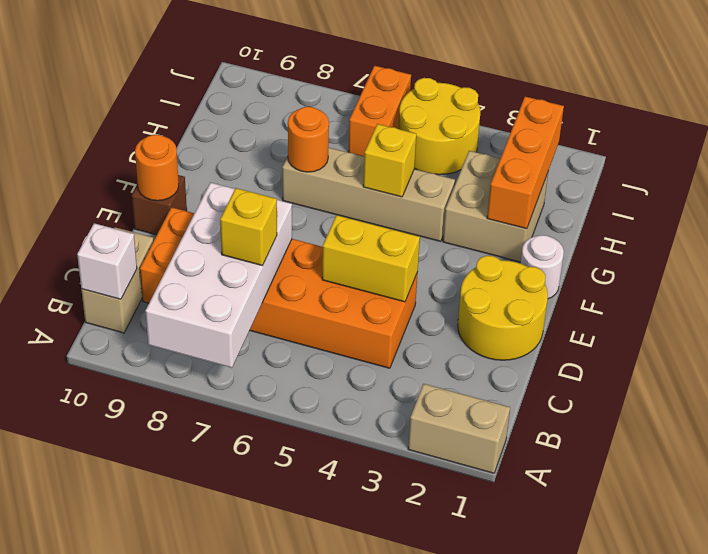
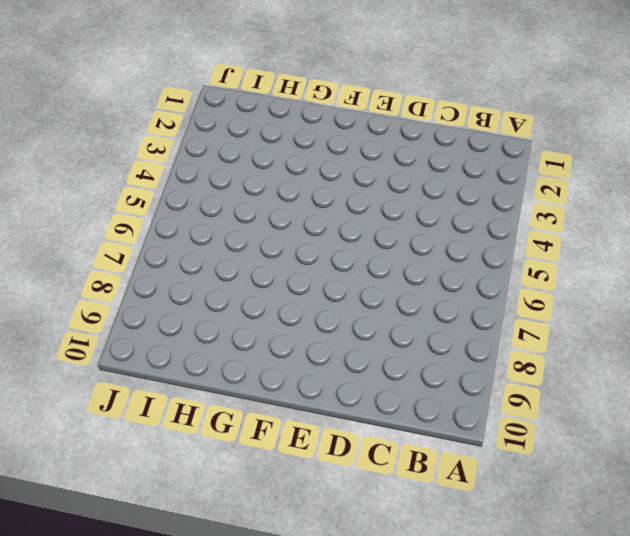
none -> tan 1x2 brick [408,384,510,473]
none -> tan 1x2 brick [81,227,154,333]
none -> orange 2x6 brick [140,207,418,368]

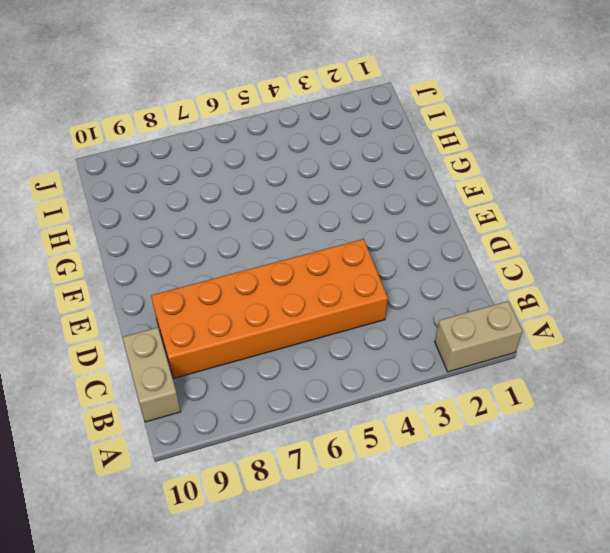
none -> yellow 2x2 round brick [458,256,548,360]
none -> brown 1x1 brick [132,175,187,235]
none -> white 1x1 round brick [521,235,564,299]

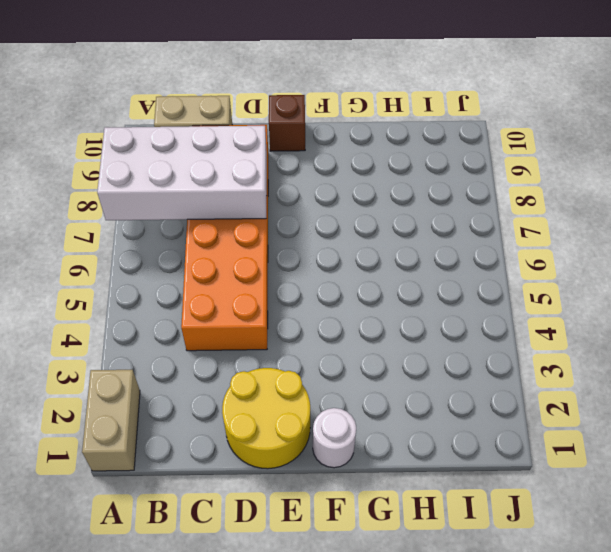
none -> tan 2x2 brick [443,151,548,262]
none -> tan 1x4 brick [282,147,455,242]
none -> yellow 2x2 round brick [399,78,480,175]

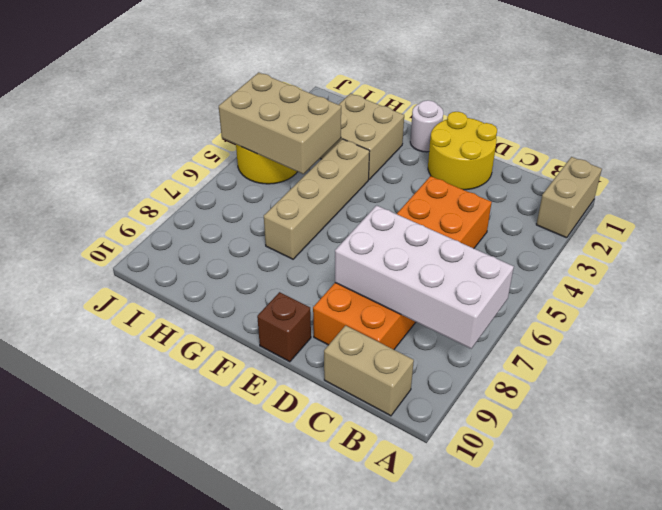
tan 2x3 brick [219,73,341,174] -> none
none -> orange 1x2 brick [349,66,411,156]
none -> white 1x1 brick [77,223,137,299]
none -> yellow 1x2 brick [322,215,420,302]

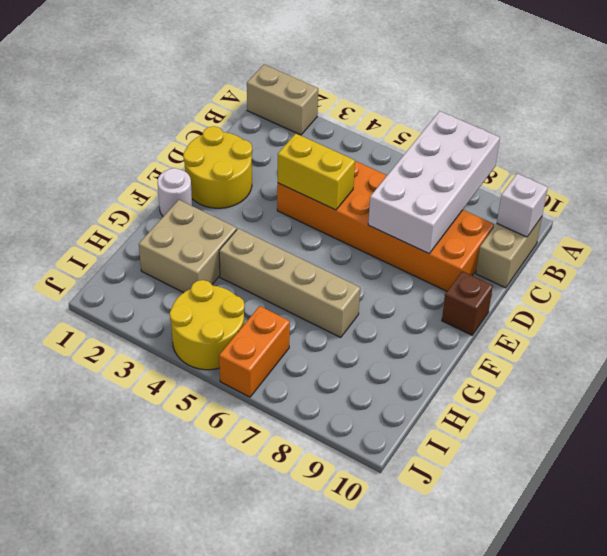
none -> orange 1x1 round brick [135,135,179,201]
none -> orange 1x3 brick [487,97,564,229]
none -> yellow 1x1 brick [363,124,416,197]

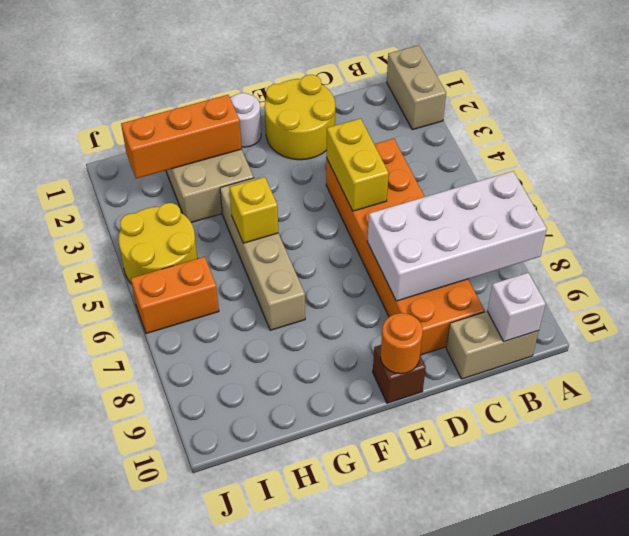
none -> orange 1x1 round brick [288,107,329,172]
none -> yellow 1x1 brick [220,188,277,266]

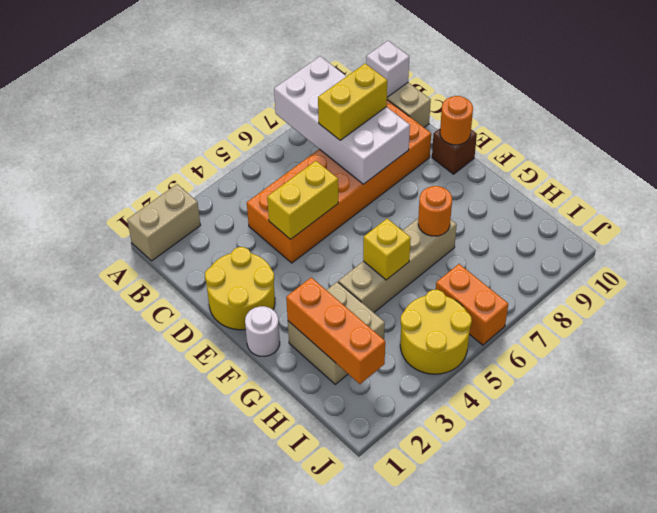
yellow 1x2 brick [318,63,387,140] -> yellow 1x1 brick [220,188,277,266]

